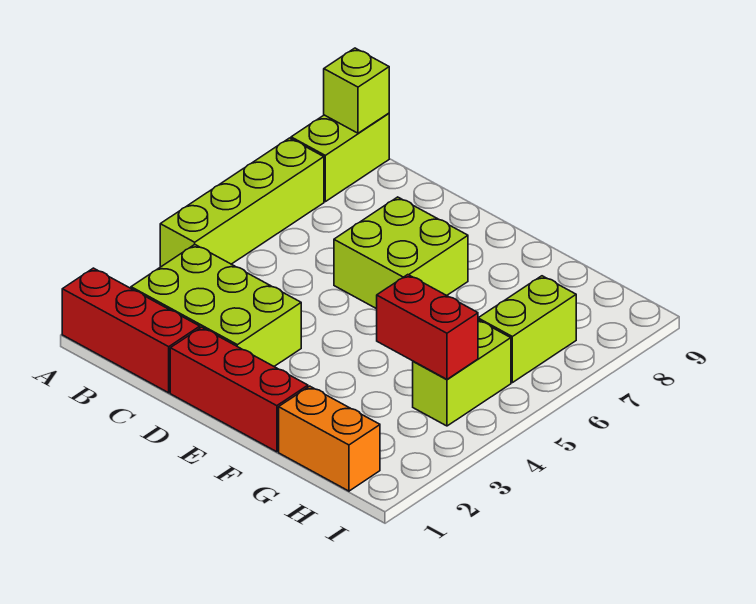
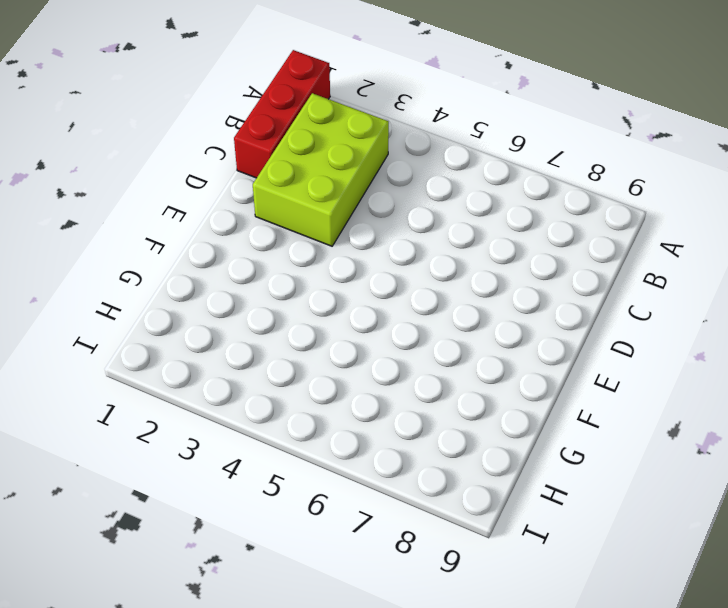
none -> lime 1x4 brick [160,138,324,267]
none -> lime 1x2 brick [291,113,389,202]

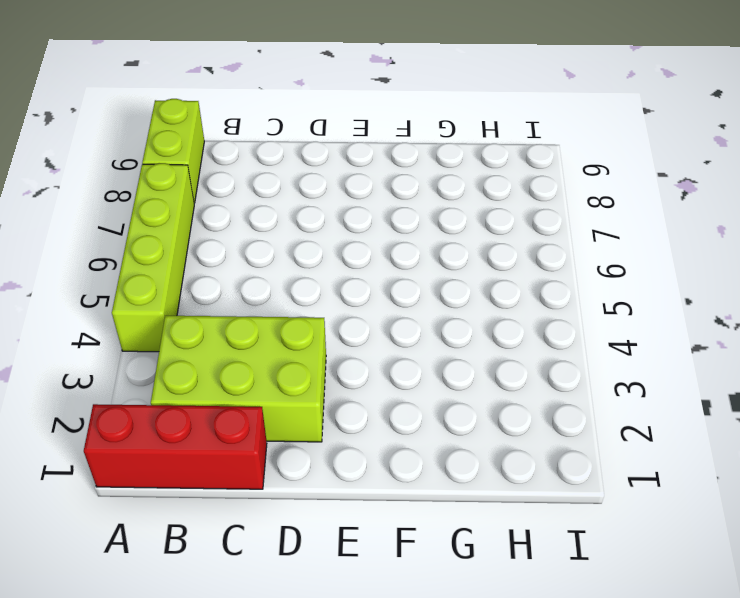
none -> red 1x3 brick [170,327,308,452]
none -> lime 2x2 brick [334,197,468,309]

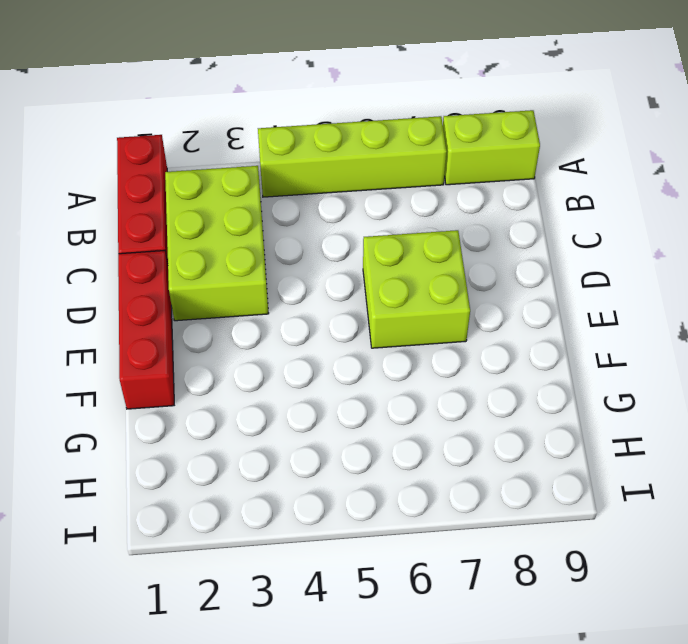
none -> orange 1x2 brick [279,386,380,491]
none -> lime 1x2 brick [413,320,511,426]

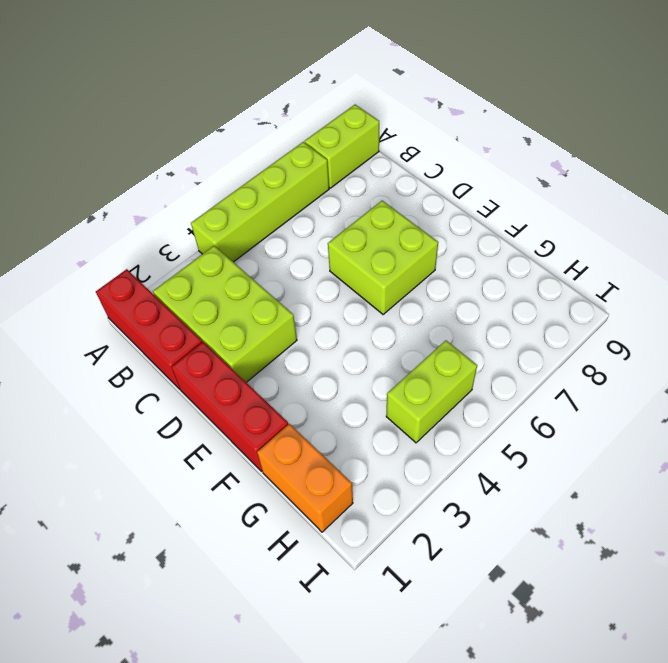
none -> lime 1x2 brick [478,276,576,383]
none -> lime 1x1 brick [324,48,389,133]

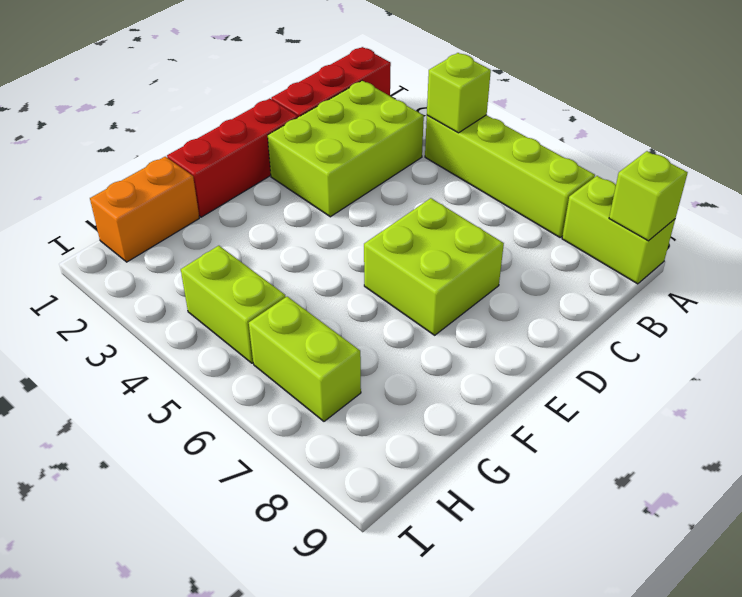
lime 1x1 brick [427,53,491,133] -> none
none -> red 1x2 brick [377,275,478,379]

